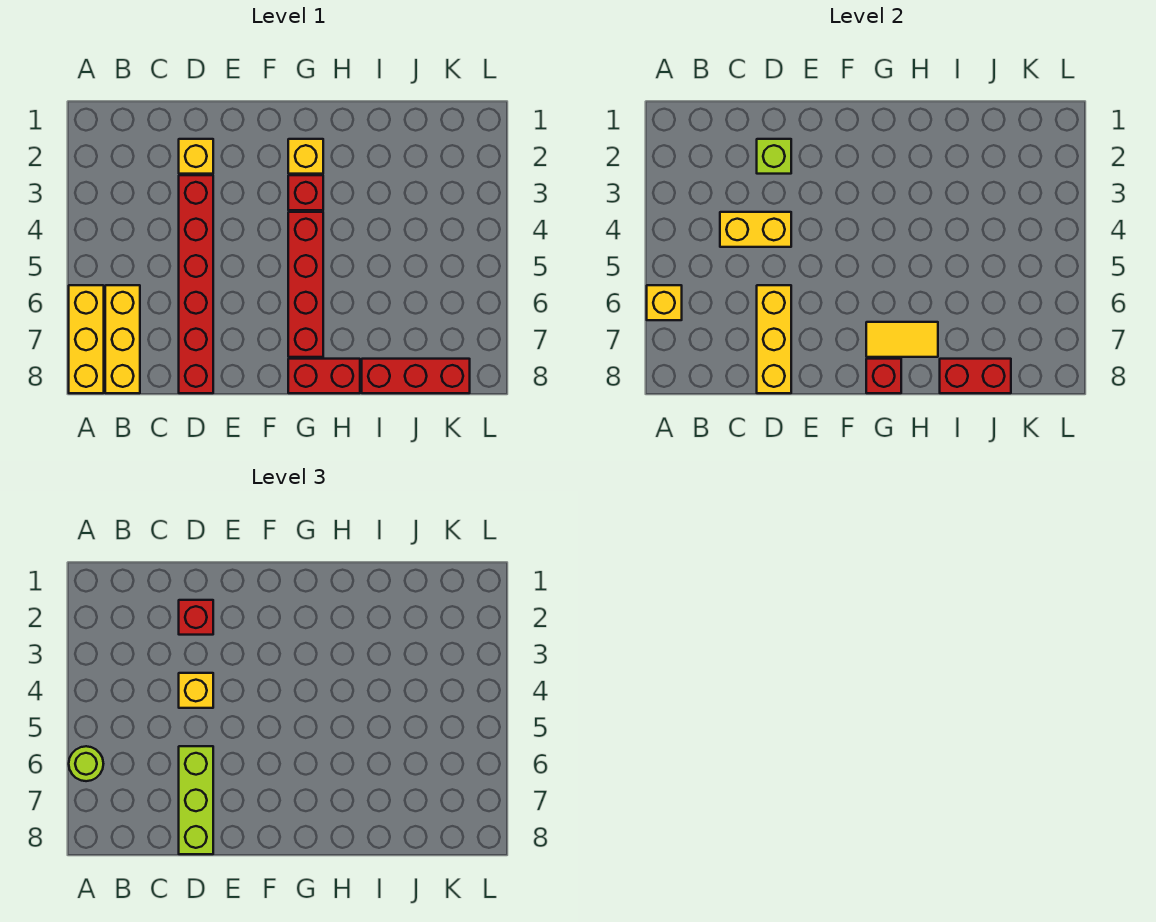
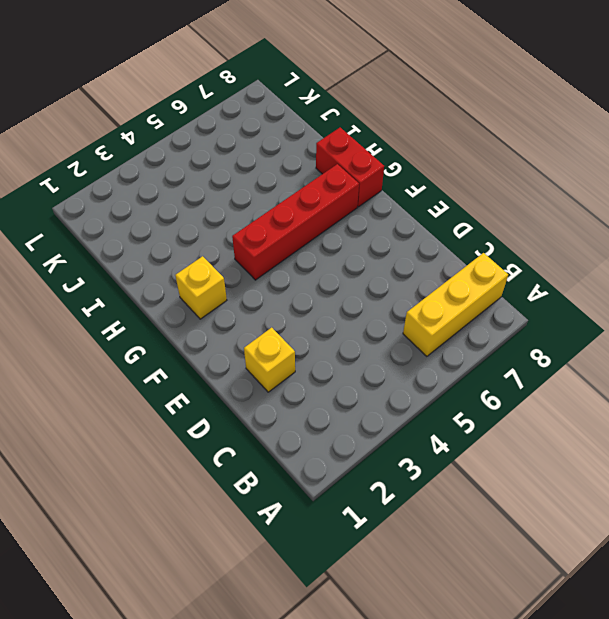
none -> yellow 1x3 brick [69,285,104,393]
none -> red 1x6 brick [179,175,213,393]
none -> red 1x1 brick [288,175,323,210]

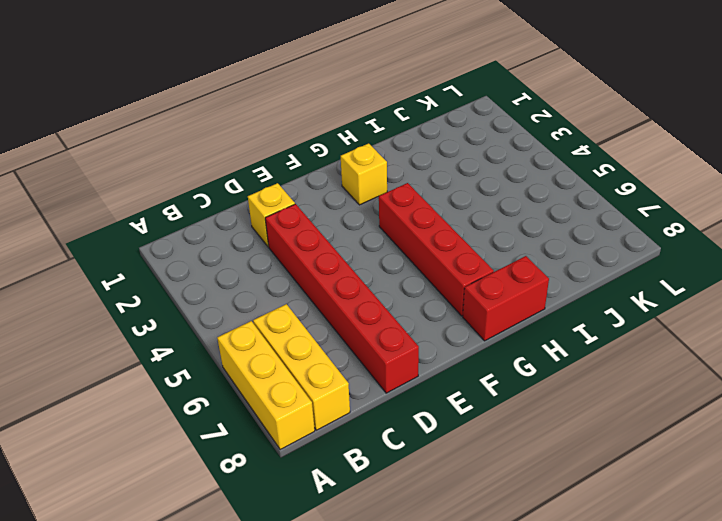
none -> red 1x1 brick [288,175,323,210]
none -> red 1x3 brick [362,359,470,393]
none -> yellow 1x1 brick [647,285,682,320]

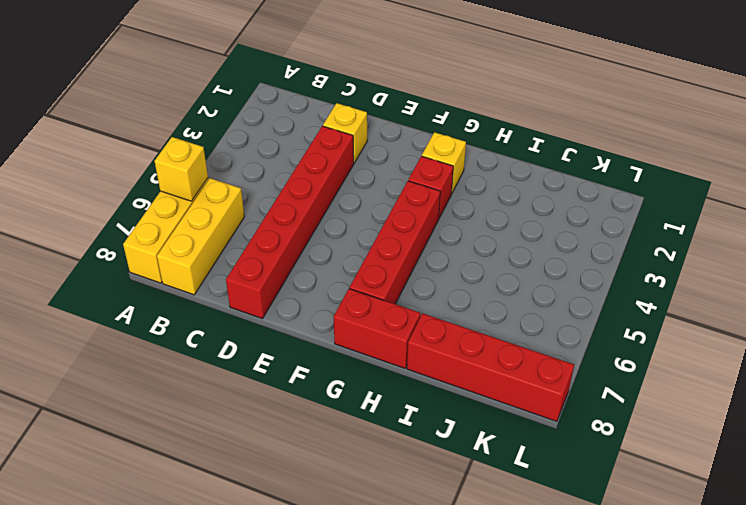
red 1x4 brick [407,313,574,422] -> red 1x3 brick [362,359,470,393]
none -> yellow 1x2 brick [720,212,791,247]
none -> lime 1x1 brick [757,139,791,174]
none -> yellow 1x3 brick [757,285,791,393]

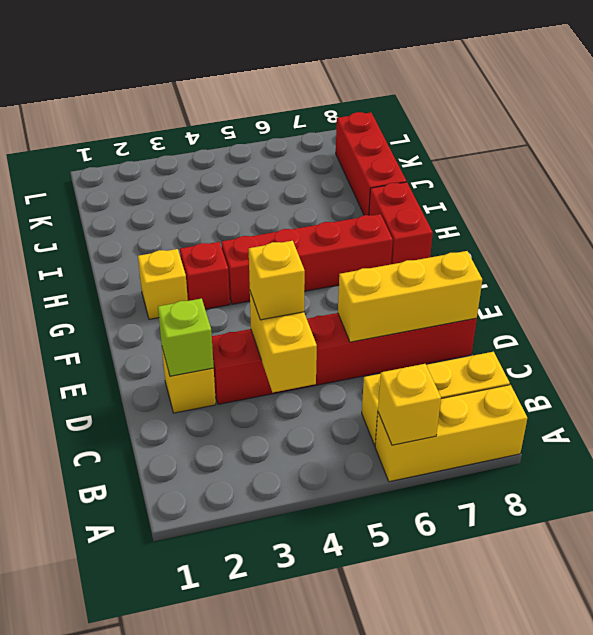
none -> yellow 1x2 tile [866,322,938,357]
none -> red 1x1 brick [866,359,901,393]
none -> red 1x2 brick [940,359,1011,393]

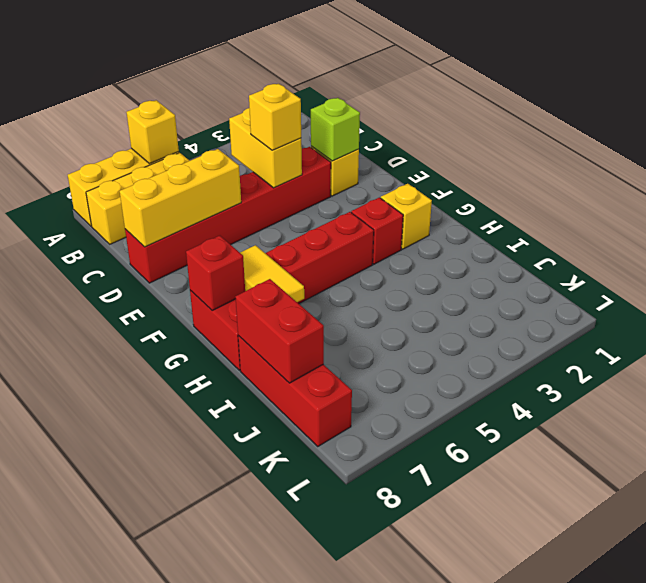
none -> lime 1x1 round brick [69,746,103,781]
none -> red 1x1 brick [179,600,213,635]
none -> lime 1x3 brick [179,746,213,854]

